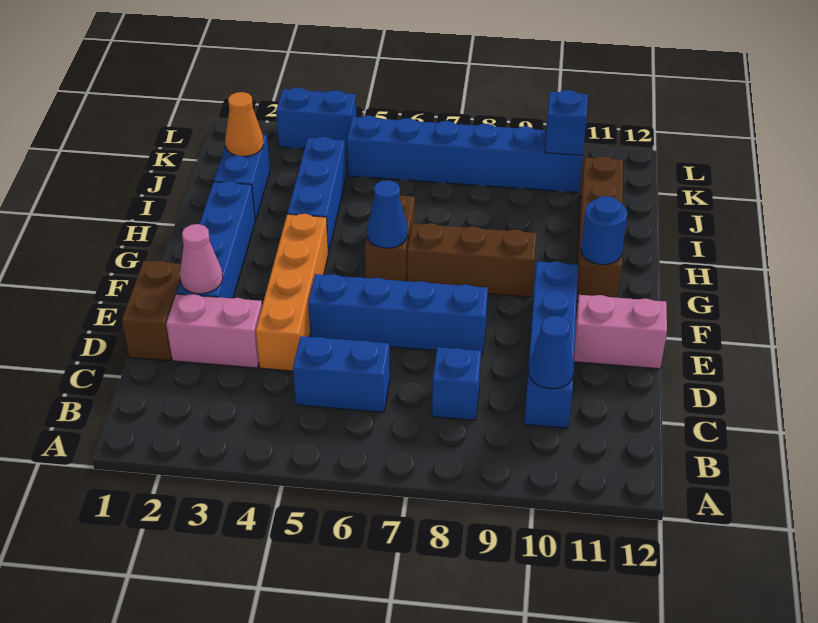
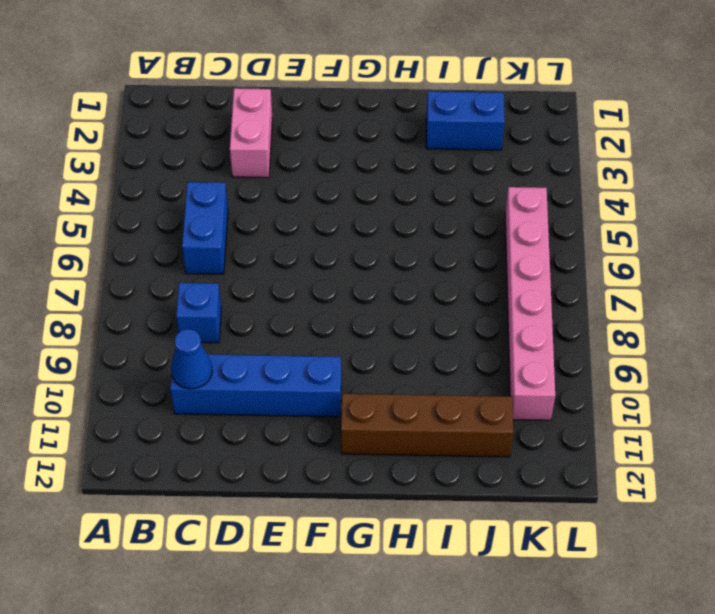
pink 1x6 brick [505,187,555,420] -> blue 1x6 brick [347,116,583,193]
none -> brown 1x2 brick [122,261,181,361]
none -> orange 1x4 brick [256,214,328,371]
none -> blue 1x4 brick [177,181,255,298]

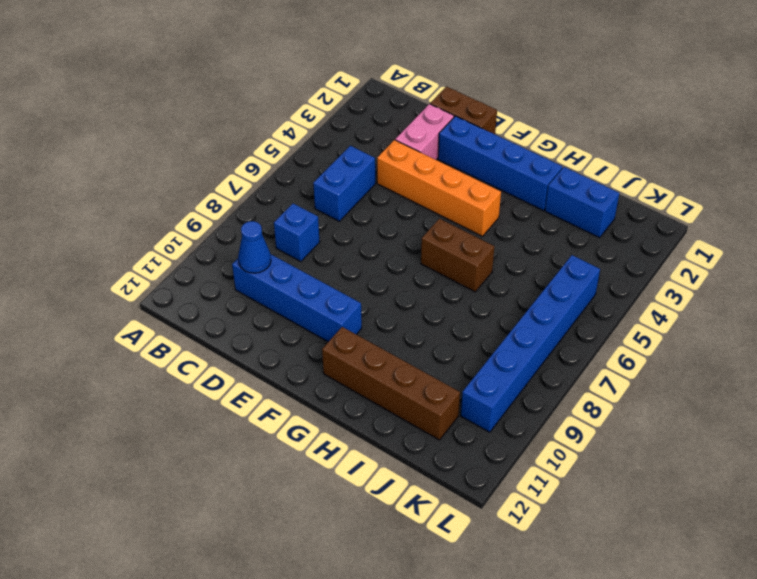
none -> blue 1x4 brick [308,274,488,354]
none -> pink 1x2 brick [574,295,667,369]
none -> brown 1x3 brick [407,223,537,297]

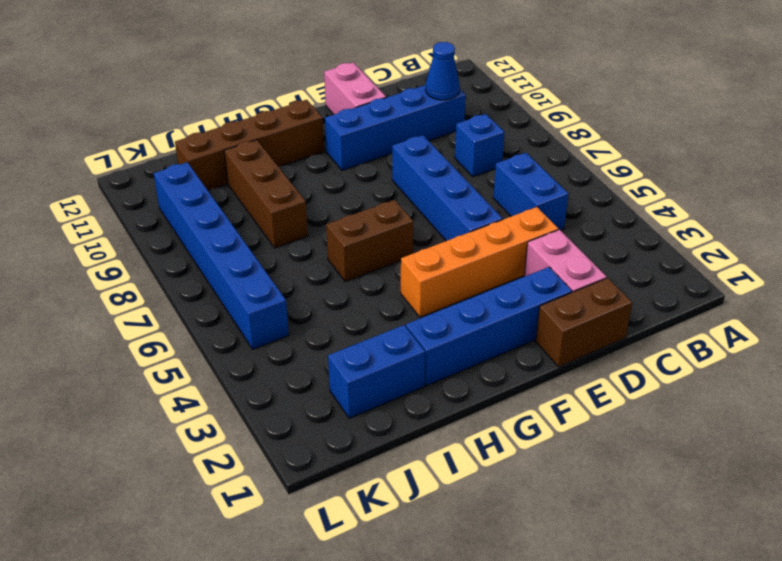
brown 1x3 brick [224,140,308,248] -> brown 1x3 brick moved to [407,223,537,297]
none -> blue 1x3 brick [287,137,346,253]
none -> blue 1x2 brick [276,88,356,152]
none -> pink 1x1 cone [180,224,223,294]

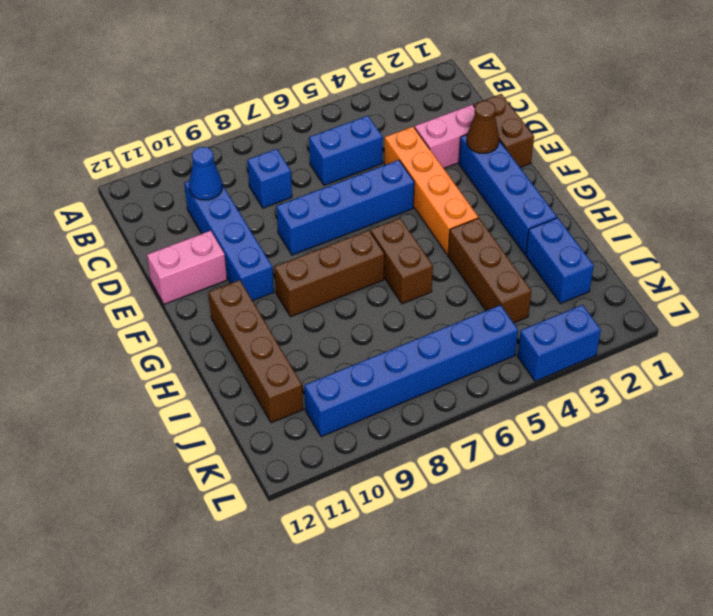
brown 1x1 cone [467,101,499,153] -> pink 1x1 cone [180,224,223,294]
brown 1x3 brick [448,218,532,323] -> blue 1x3 brick [287,137,346,253]
none -> blue 1x1 cone [367,180,408,248]
none -> blue 1x1 round brick [581,196,627,265]
none -> orange 1x1 cone [225,92,263,156]

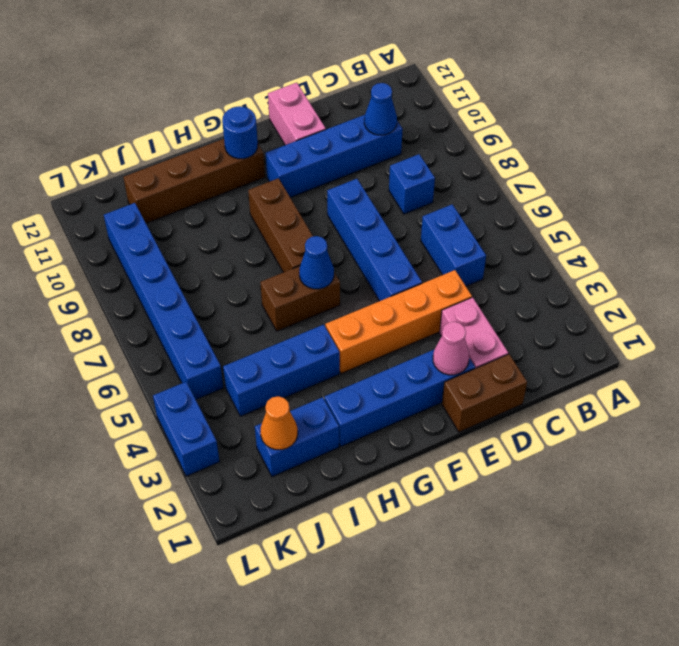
none -> blue 1x1 brick [545,90,588,155]

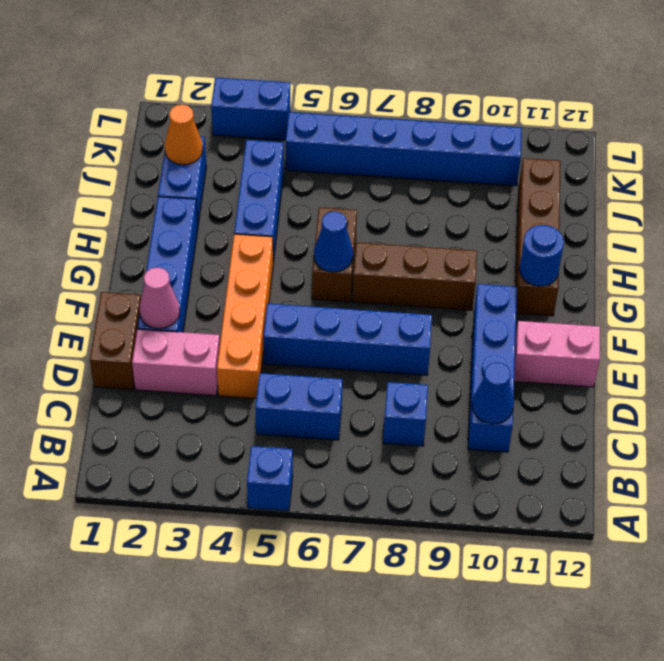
blue 1x1 brick [247,446,293,511] -> blue 1x1 brick moved to [545,90,588,155]

